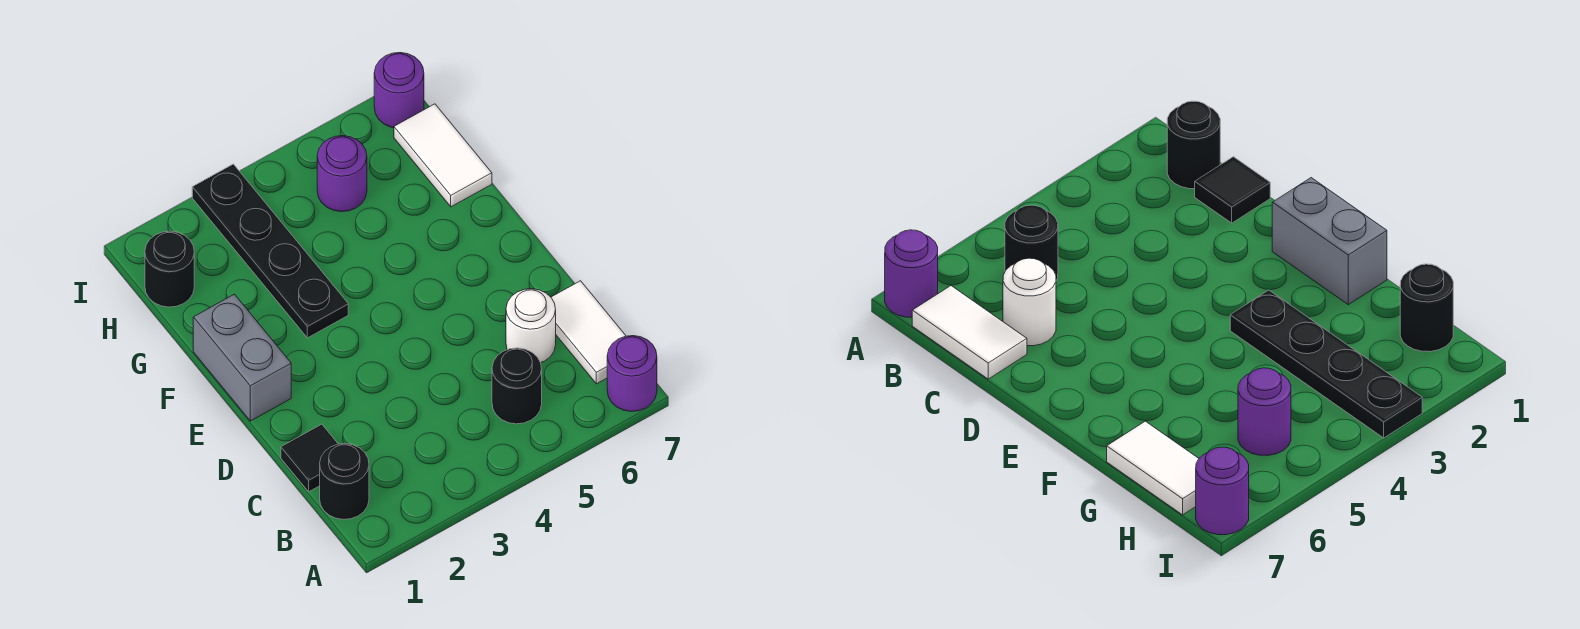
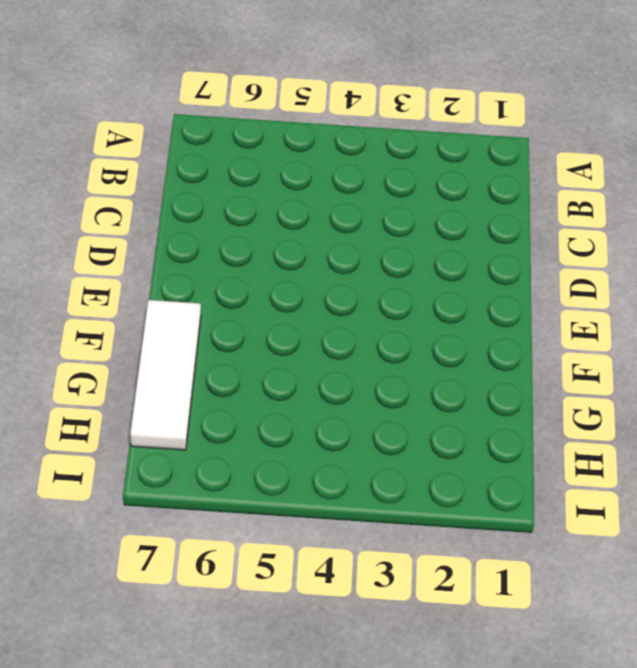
white 1x3 tile [130,300,201,450] -> white 1x2 tile [394,104,492,207]
none -> purple 1x1 round brick [607,336,657,412]
none -> black 1x1 round brick [320,444,369,519]
none -> black 1x1 round brick [492,348,542,424]

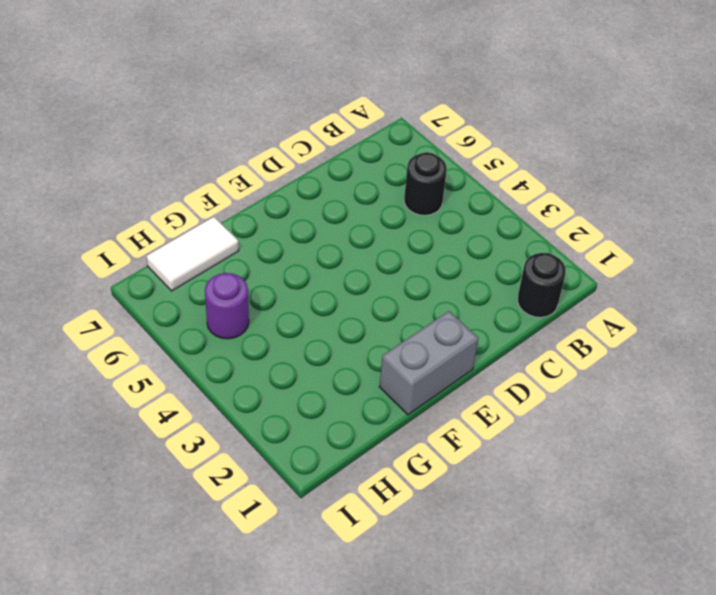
none -> purple 1x1 round brick [607,336,657,412]
none -> white 1x2 tile [551,281,626,384]
none -> black 1x1 tile [281,424,338,492]

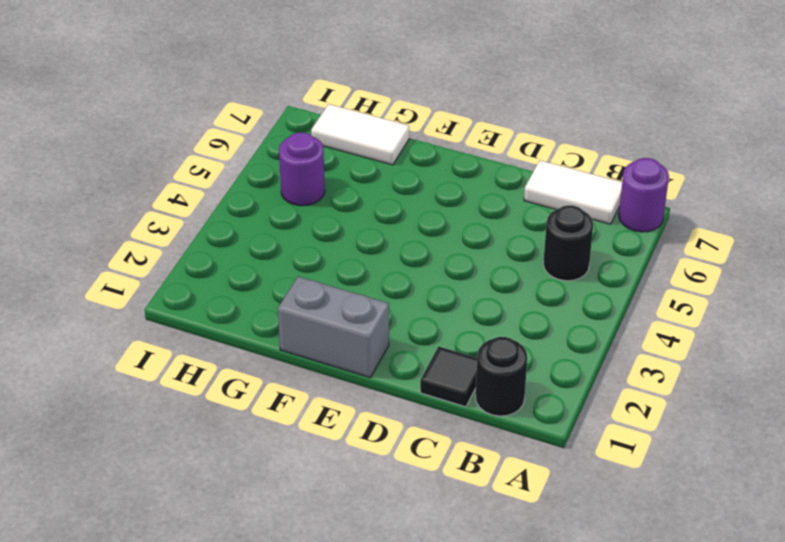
none -> white 1x1 round brick [506,289,556,362]
none -> black 1x4 plate [192,164,348,338]
none -> black 1x1 round brick [145,231,194,307]

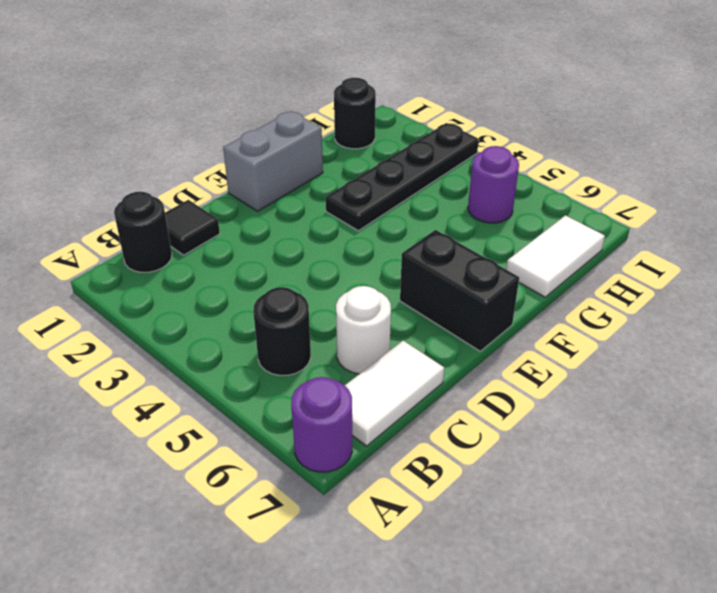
black 1x2 brick [400,230,519,351] -> none
none -> purple 1x1 round brick [374,53,424,128]

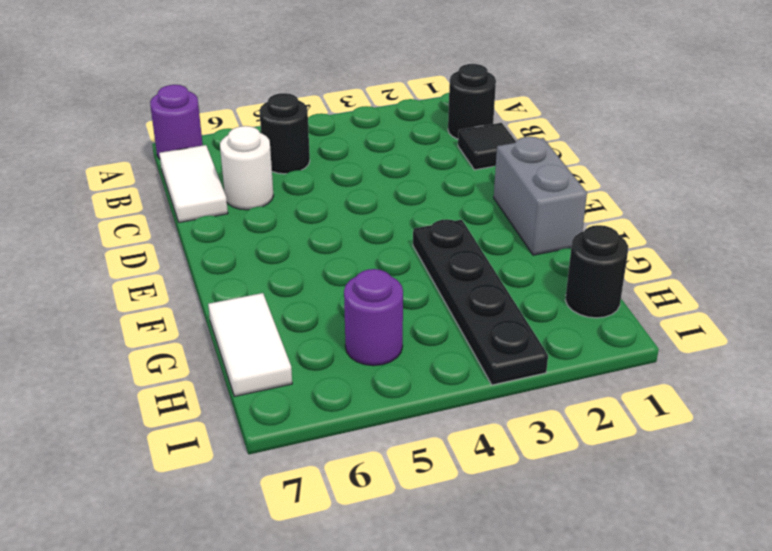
none -> purple 1x1 round brick [374,53,424,128]

